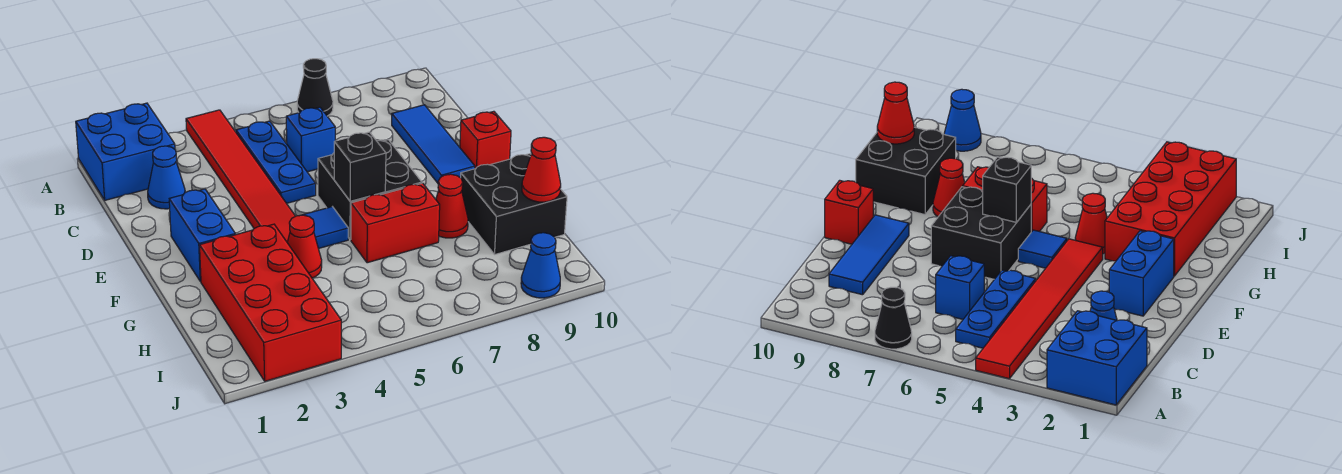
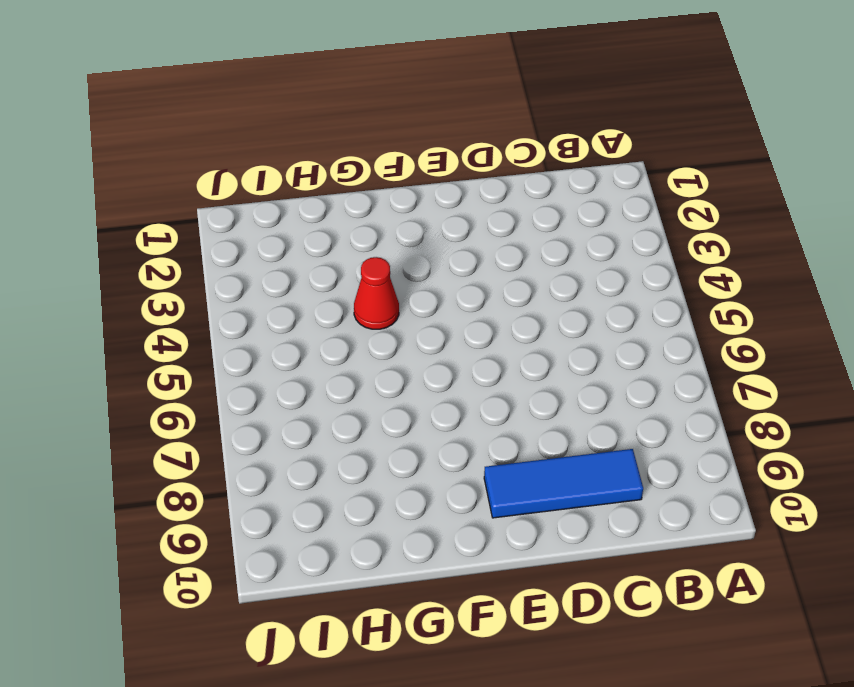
none -> blue 2x2 brick [76,103,175,200]
none -> red 1x6 tile [186,110,295,242]
none -> black 1x1 cone [297,59,333,116]

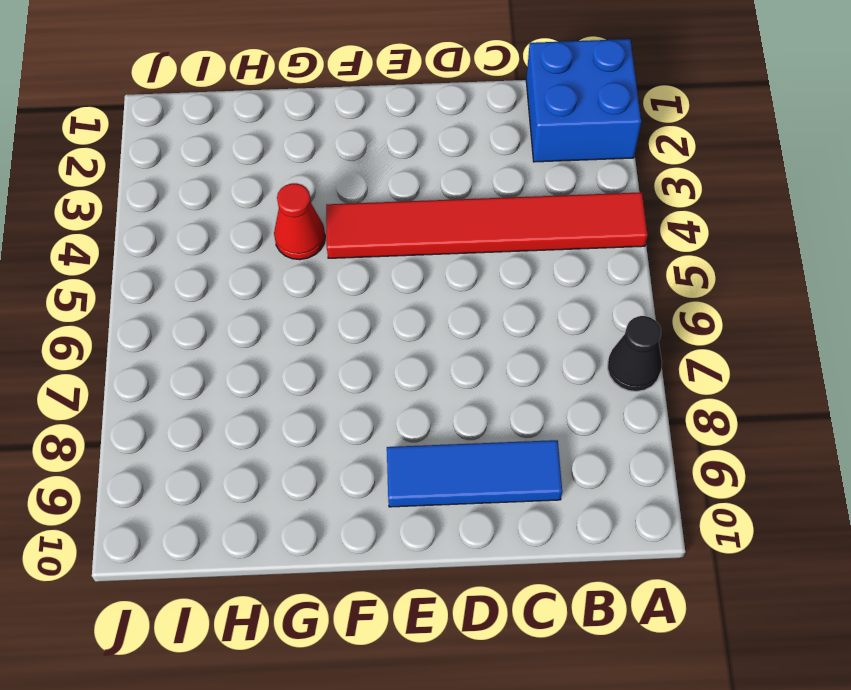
none -> blue 1x3 plate [236,121,316,203]
none -> blue 1x1 cone [148,146,185,209]
none -> blue 1x1 brick [286,107,335,172]

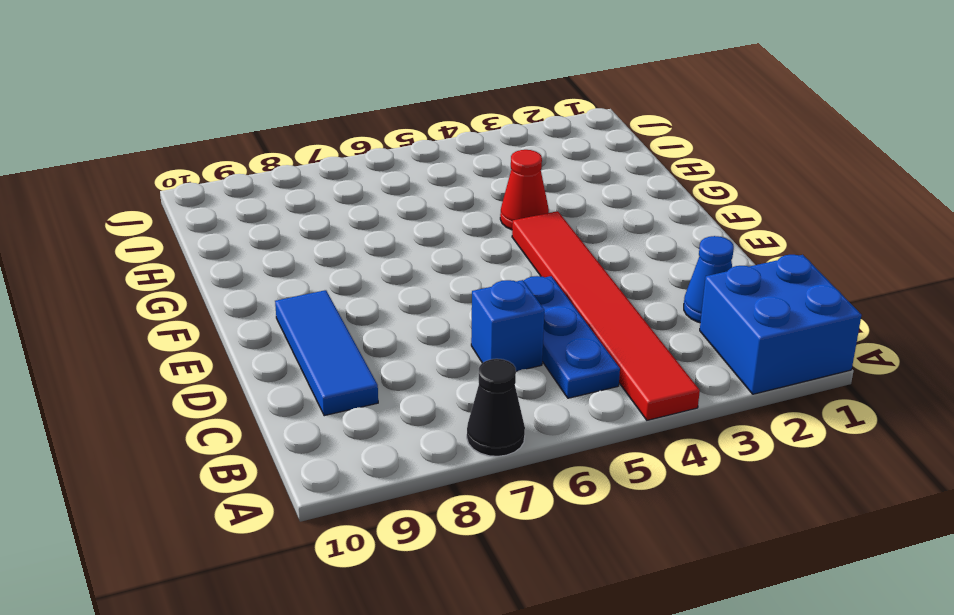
none -> blue 1x2 brick [169,189,235,282]
none -> black 2x2 brick [318,140,422,240]
none -> red 1x1 brick [460,111,511,169]

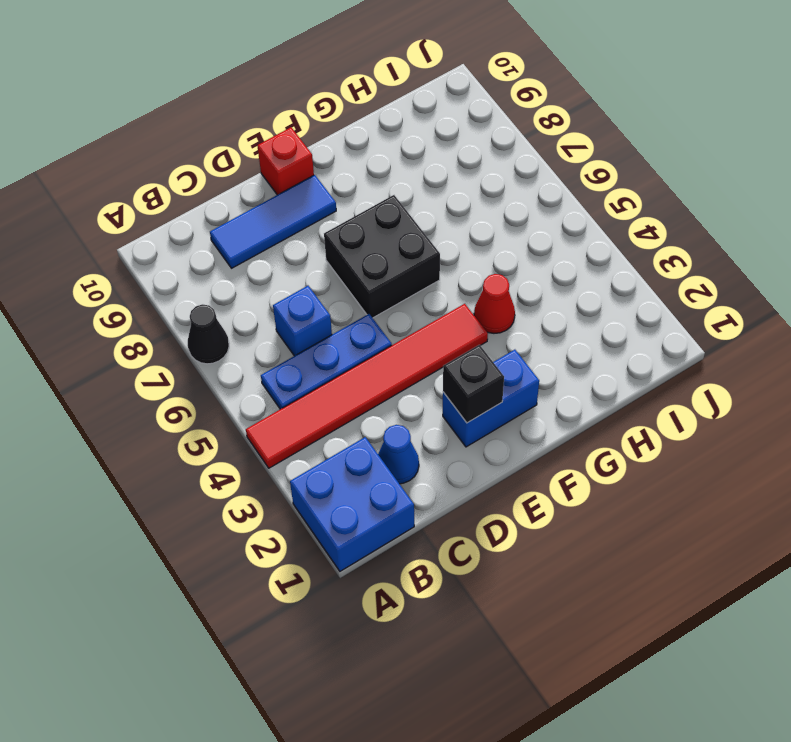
black 1x1 brick [443,345,504,423] -> black 1x1 brick moved to [334,132,386,201]
none -> blue 1x1 tile [303,207,348,249]
none -> red 2x4 brick [200,224,341,381]
none -> red 1x2 brick [351,183,440,263]

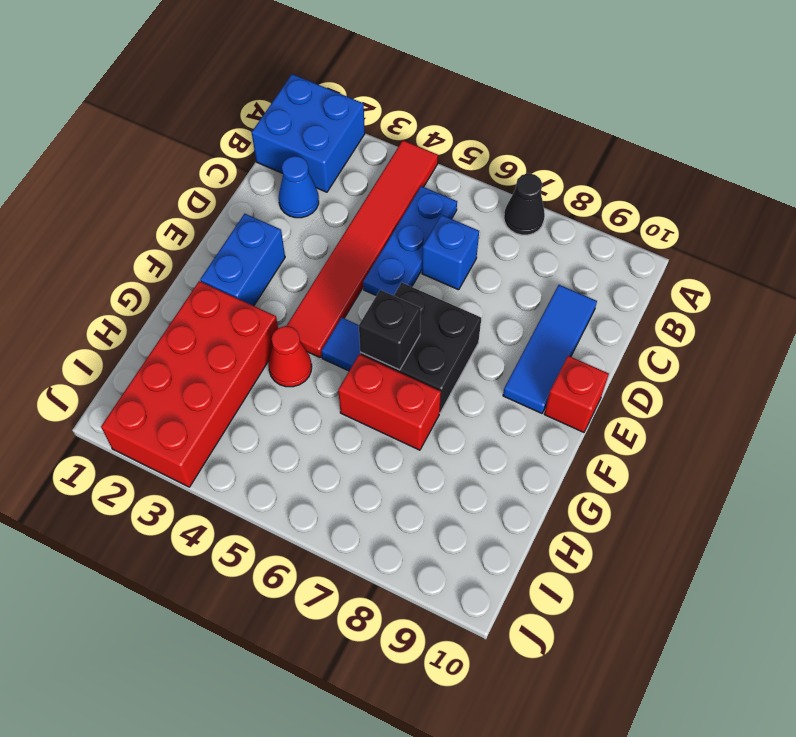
none -> red 1x1 cone [436,174,468,238]
none -> black 2x2 brick [461,154,567,254]
none -> blue 1x1 cone [521,233,560,298]

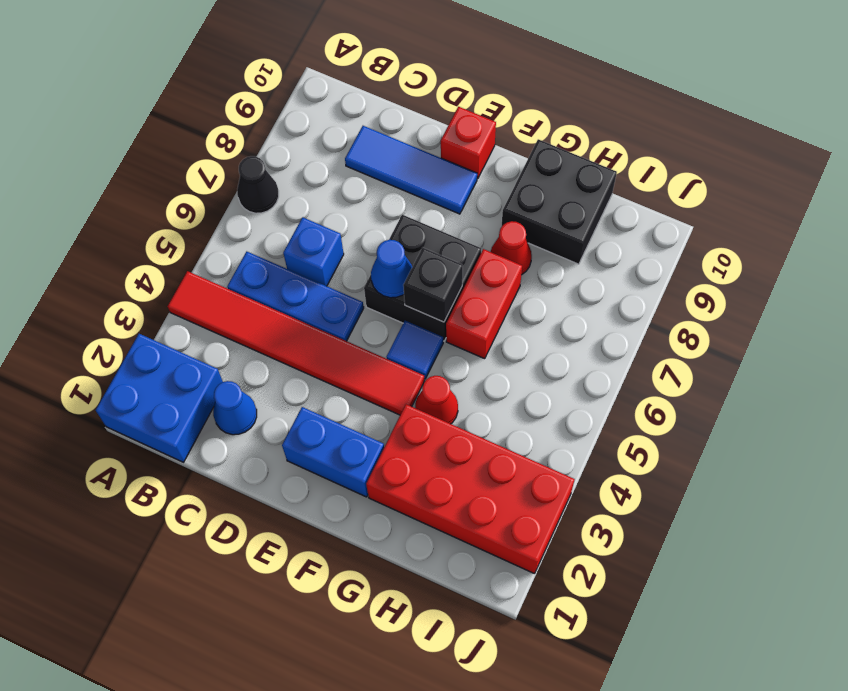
blue 1x1 cone [371,240,412,298] -> blue 1x1 cone moved to [521,233,560,298]
none -> red 1x1 cone [522,137,561,202]

